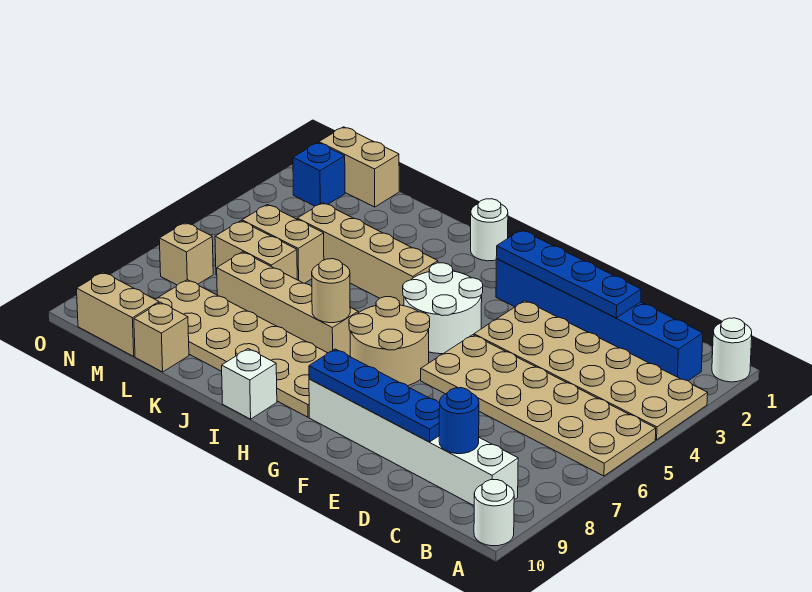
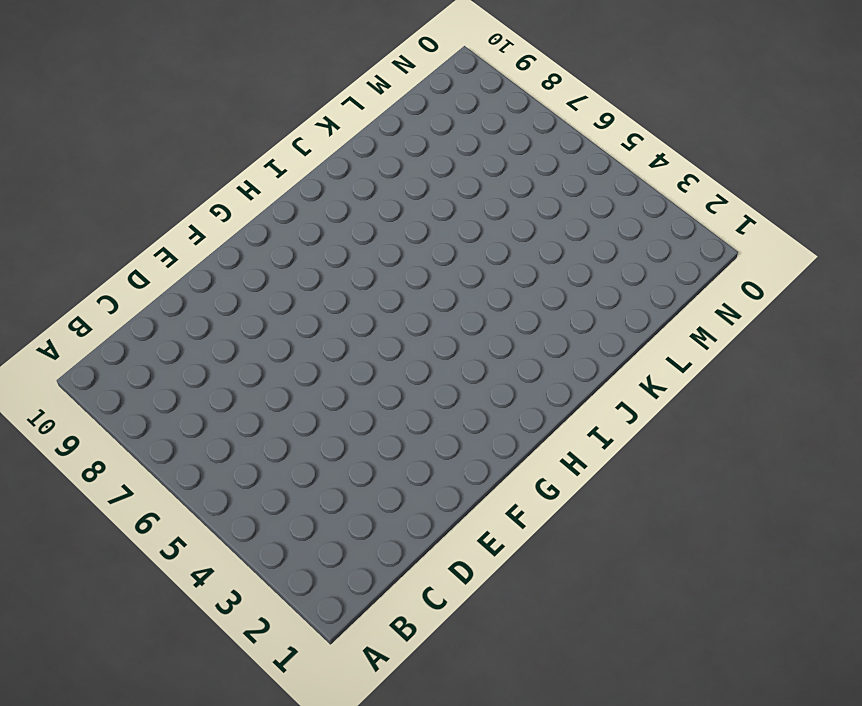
none -> white 1x1 round brick [712,318,752,382]
none -> tan 2x6 plate [474,301,708,440]
none -> tan 2x6 plate [421,335,656,476]

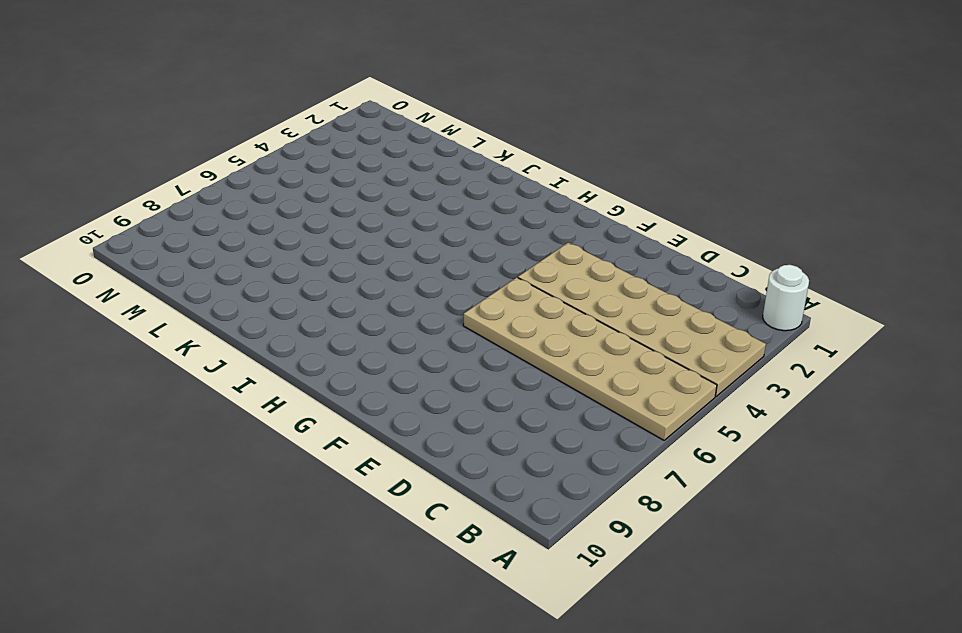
none -> white 1x1 round brick [474,480,514,546]
none -> blue 1x6 brick [496,259,703,381]
none -> white 1x6 brick [309,379,518,505]

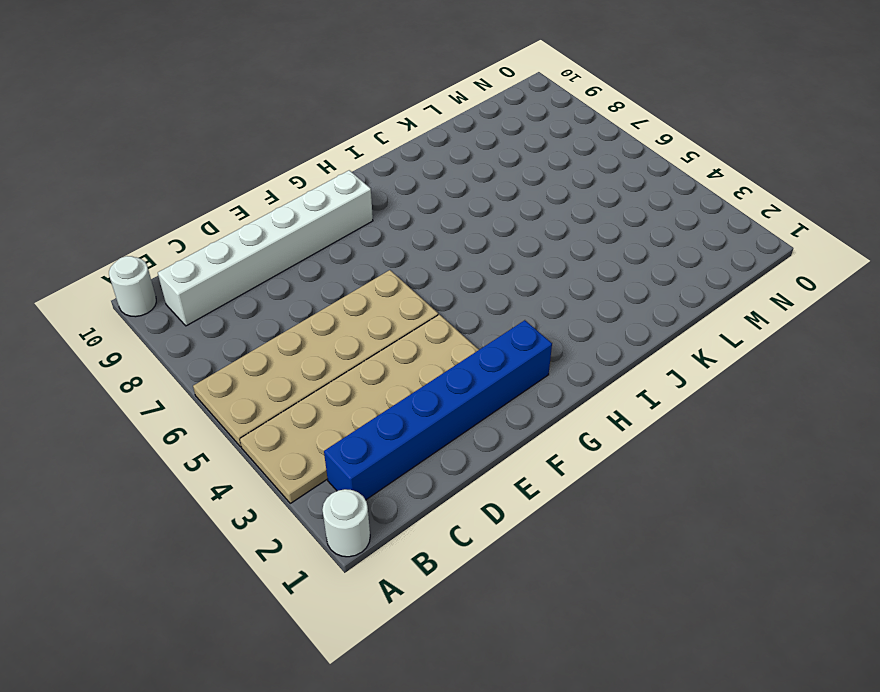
none -> white 2x2 round brick [403,263,483,354]
none -> tan 2x2 round brick [349,297,430,386]
none -> tan 2x6 plate [155,280,327,417]

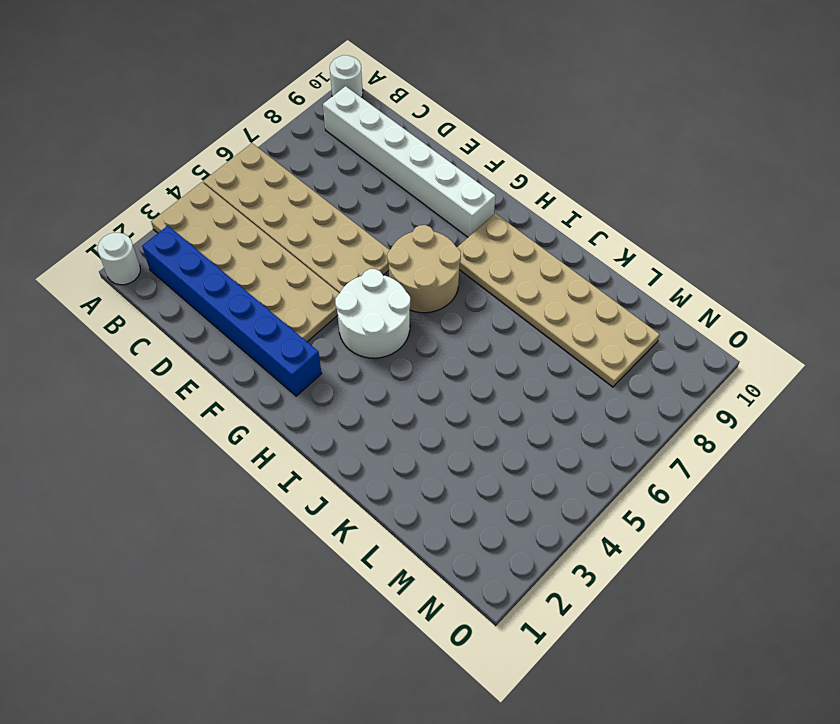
none -> white 1x1 round brick [471,199,508,261]
none -> tan 1x4 brick [297,203,438,306]
none -> tan 1x4 brick [217,252,358,356]

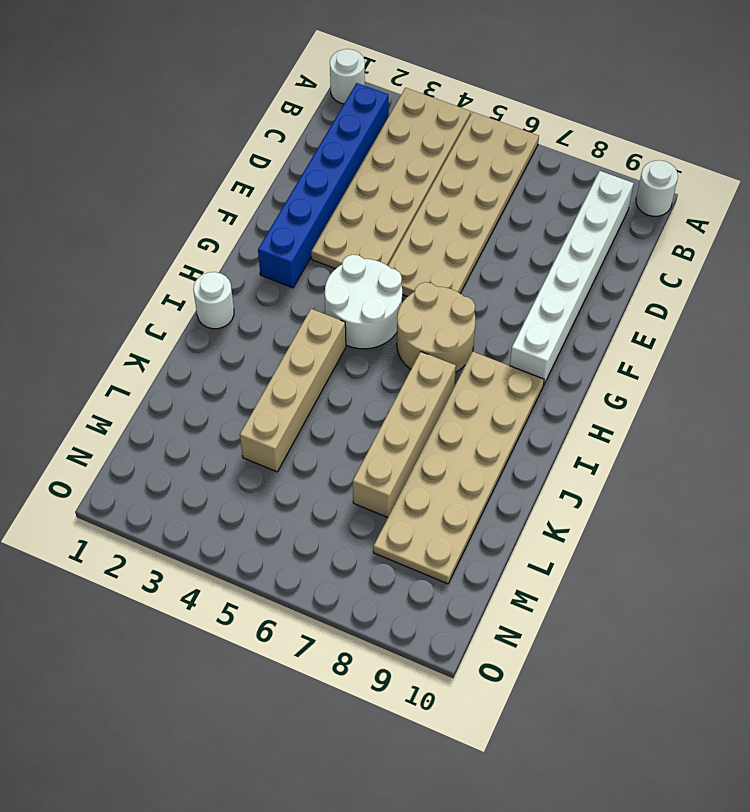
none -> white 1x1 brick [222,349,277,419]
none -> tan 1x2 brick [242,205,324,283]
none -> tan 1x2 brick [215,221,297,280]

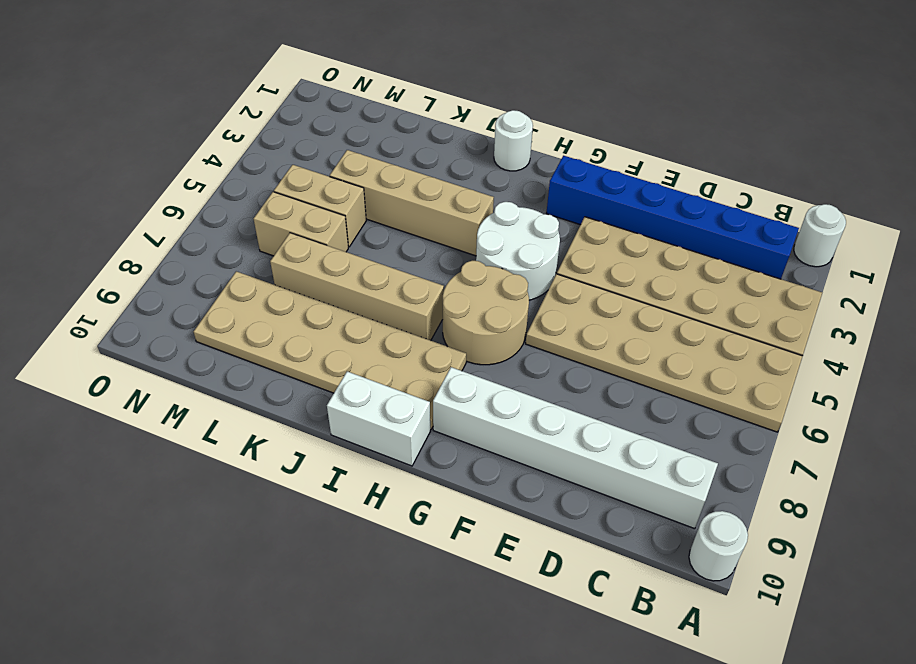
white 1x2 brick [327,371,430,466] -> white 1x1 brick [222,349,277,419]
none -> tan 1x1 brick [134,302,189,372]
none -> tan 1x2 brick [319,127,399,207]
none -> tan 1x2 brick [77,272,159,356]

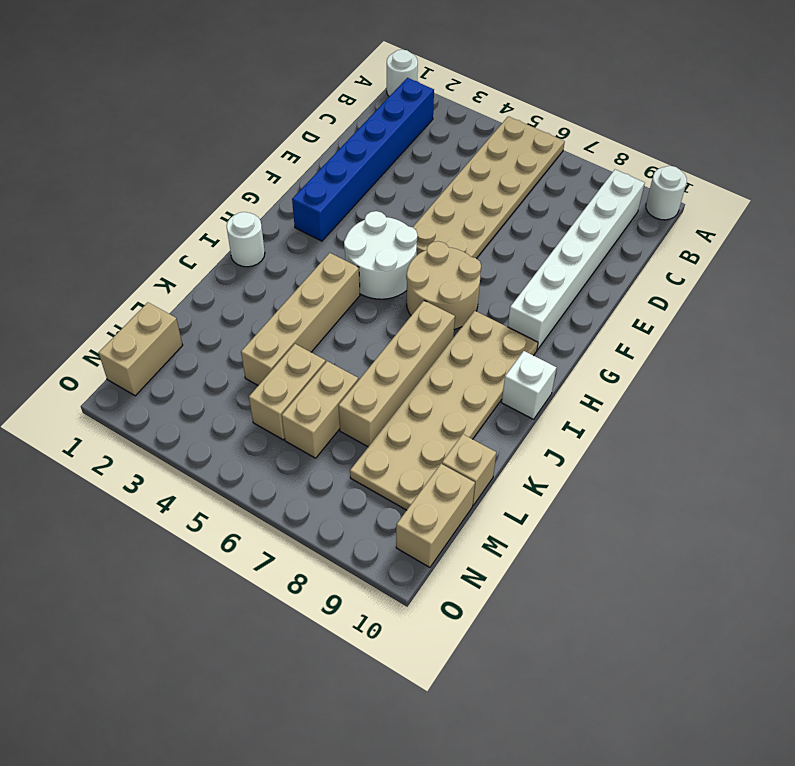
none -> tan 2x6 plate [474,301,708,440]
none -> blue 1x1 brick [293,143,345,206]
none -> tan 1x1 brick [159,222,213,285]

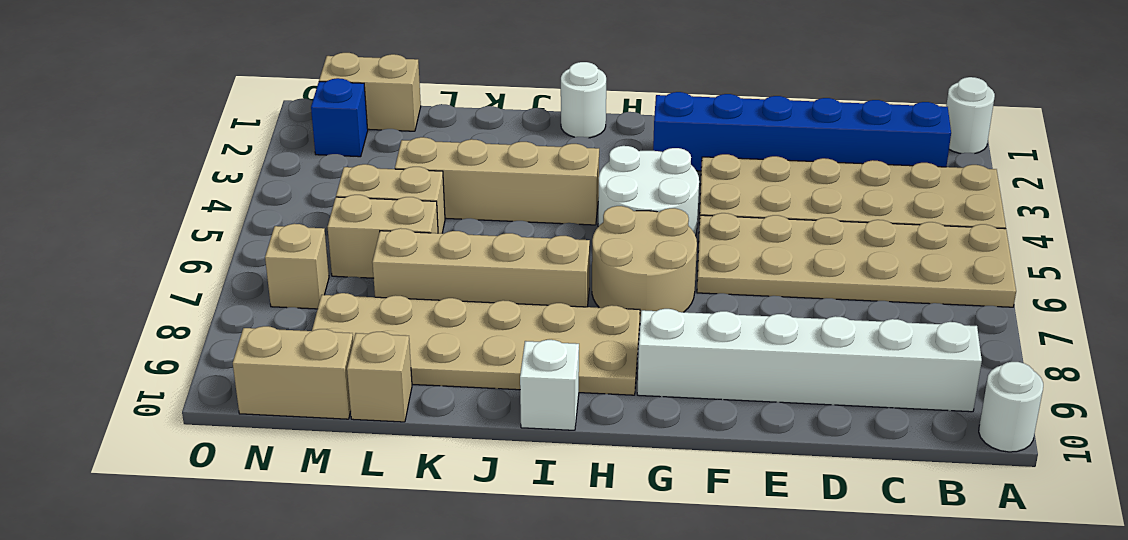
none -> blue 1x1 round brick [439,388,479,454]
none -> blue 1x4 plate [496,230,641,318]
none -> blue 1x4 plate [309,349,440,442]

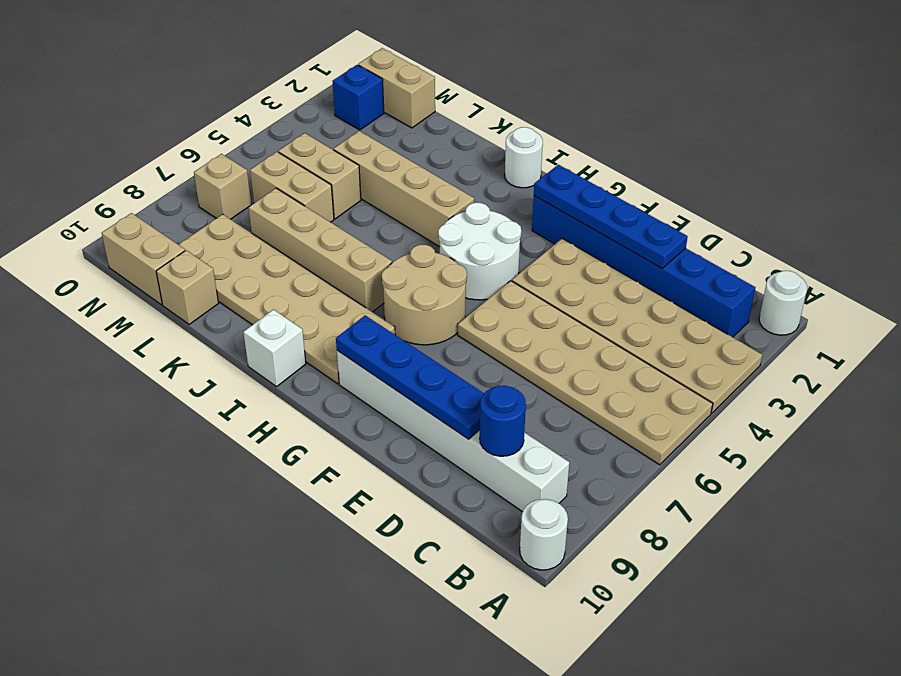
none -> tan 1x1 round brick [312,259,350,323]

